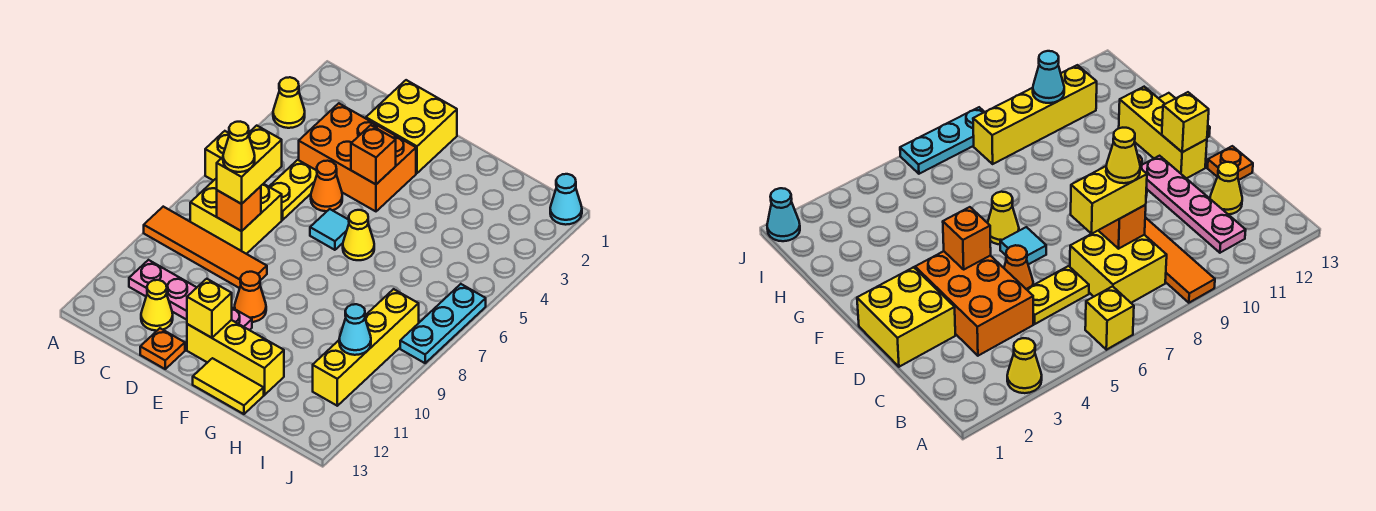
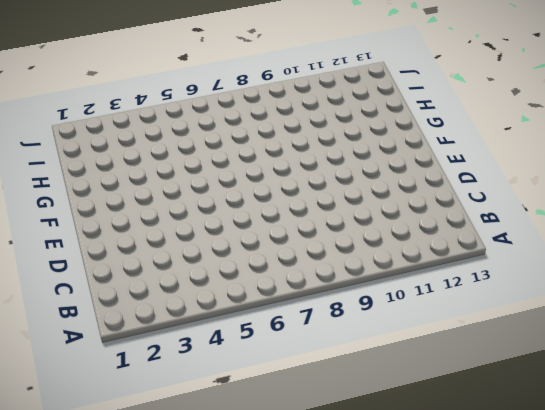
none -> yellow 1x1 cone [273,77,305,128]
none -> yellow 1x1 brick [205,131,229,181]
none -> orange 1x4 tile [144,207,267,288]

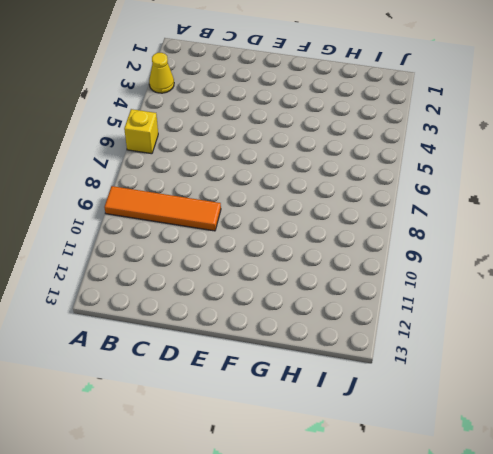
none -> yellow 2x2 brick [190,178,282,254]
none -> pink 1x4 plate [129,260,252,330]
none -> orange 2x3 brick [299,103,416,211]

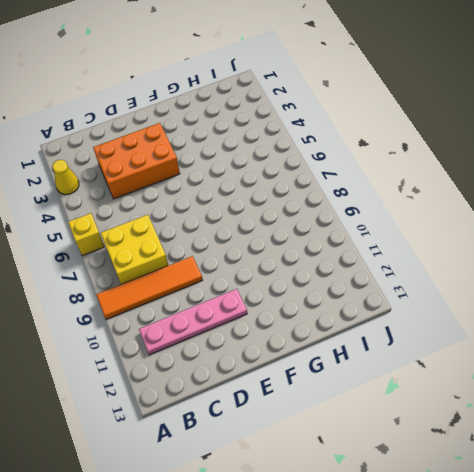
none -> yellow 1x2 plate [269,160,317,220]
none -> yellow 1x1 cone [141,280,173,331]
none -> yellow 2x2 brick [366,80,457,173]

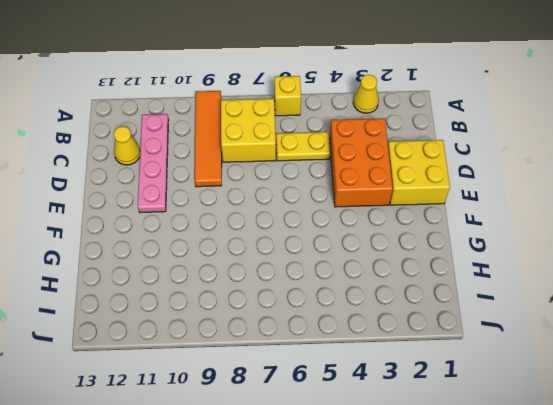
none -> orange 1x1 cone [311,161,342,211]
none -> orange 1x1 plate [140,328,185,369]
none -> cyan 1x1 tile [310,209,349,250]

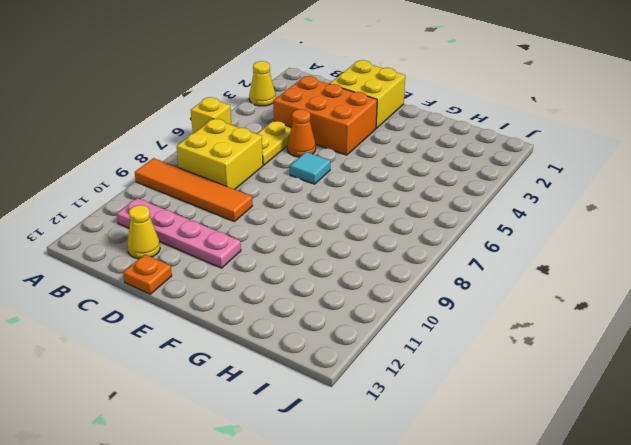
none -> orange 1x1 cone [235,272,266,322]
none -> yellow 1x3 brick [187,320,284,395]
none -> yellow 1x1 cone [343,210,374,260]

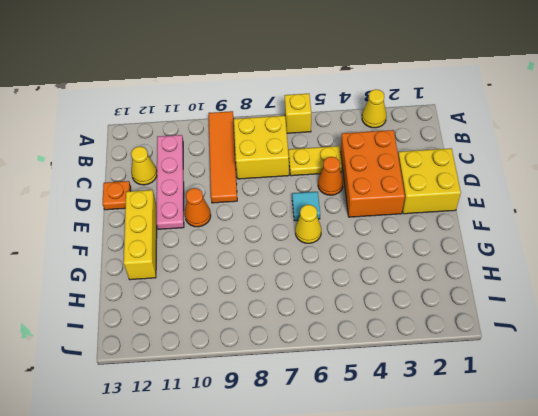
none -> yellow 1x2 tile [193,358,264,414]
none -> yellow 1x4 brick [313,289,419,406]
none -> cyan 1x1 cone [550,174,582,225]

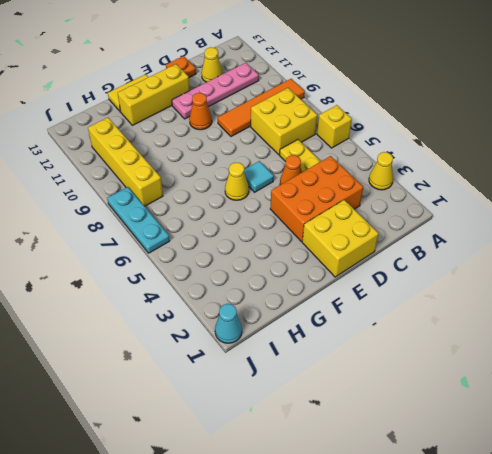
none -> orange 1x1 brick [217,186,261,231]
none -> orange 1x1 brick [351,125,396,184]
none -> yellow 1x1 brick [187,279,232,338]

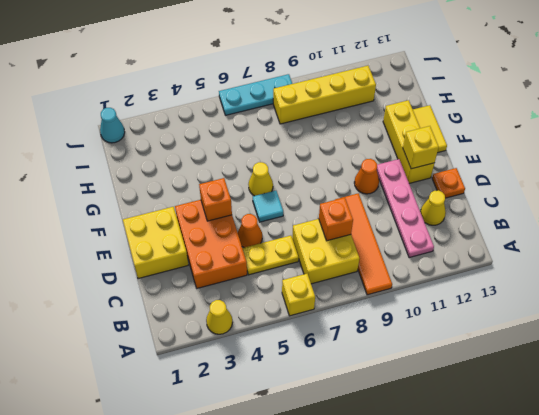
none -> cyan 1x1 cone [339,304,371,355]
none -> yellow 1x2 brick [217,126,282,204]
none -> yellow 1x1 cone [223,122,255,172]

